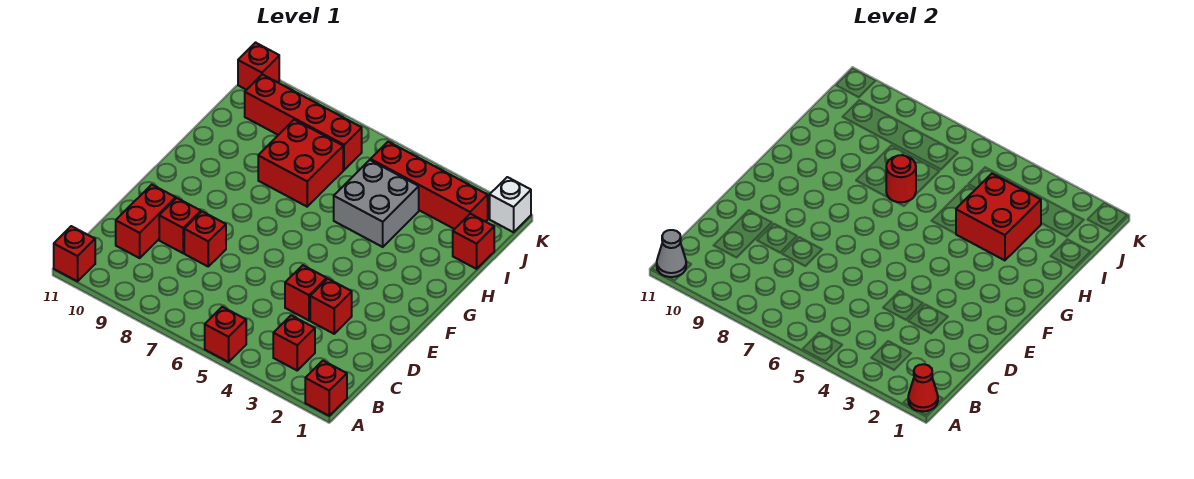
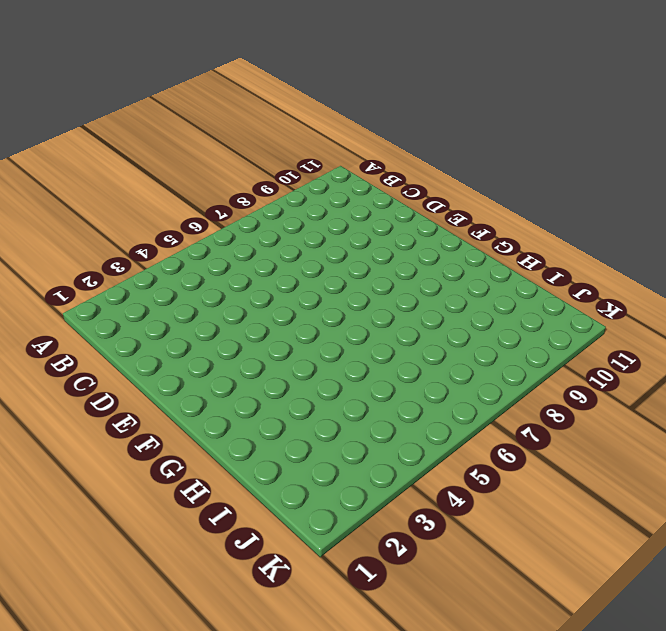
none -> red 1x1 brick [305,361,347,416]
none -> red 1x1 brick [205,307,246,362]
none -> red 1x1 brick [54,226,95,281]

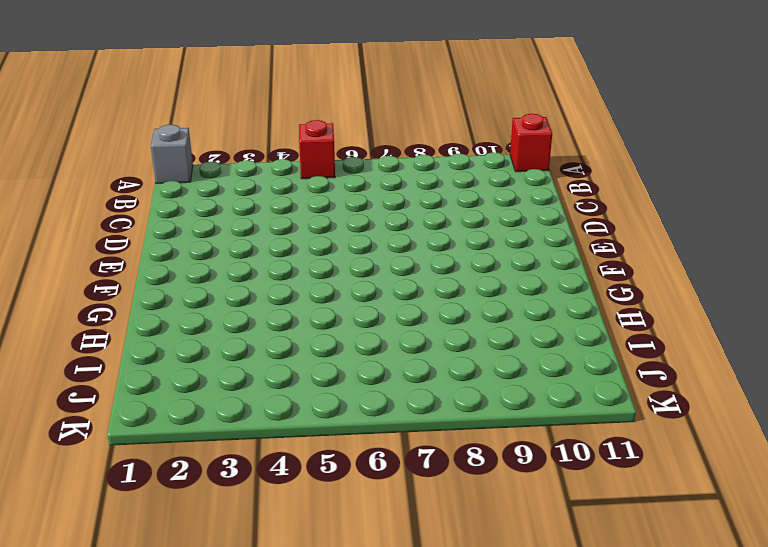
grey 1x1 brick [151,125,193,183] -> red 1x1 brick [305,361,347,416]
none -> red 1x1 brick [273,315,315,370]
none -> red 1x2 brick [116,185,176,258]
none -> red 1x1 brick [310,279,352,334]

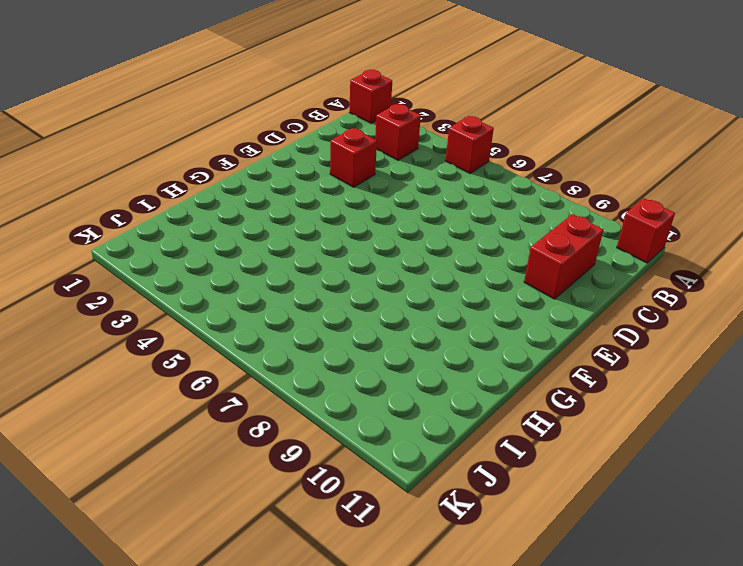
none -> red 1x1 brick [285,265,327,320]
none -> red 1x1 brick [184,212,226,266]
none -> red 1x1 brick [159,198,201,253]

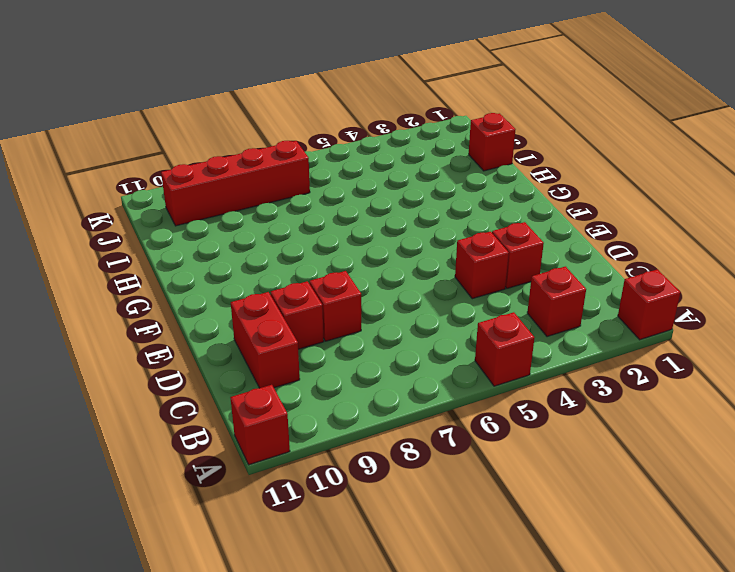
none -> grey 2x2 brick [334,160,419,247]
none -> red 2x2 brick [258,120,343,207]
none -> red 1x4 brick [371,142,488,229]

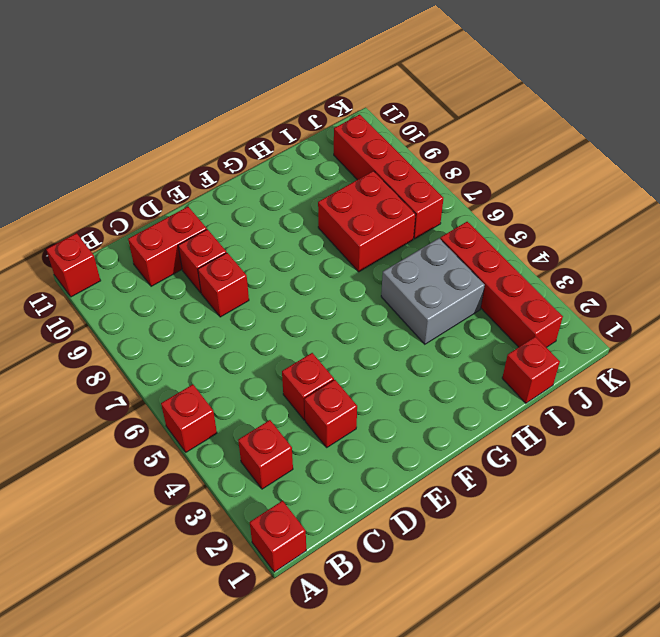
none -> white 1x1 brick [490,177,531,232]
none -> red 1x1 brick [238,43,279,90]
none -> red 1x1 cone [908,364,938,411]

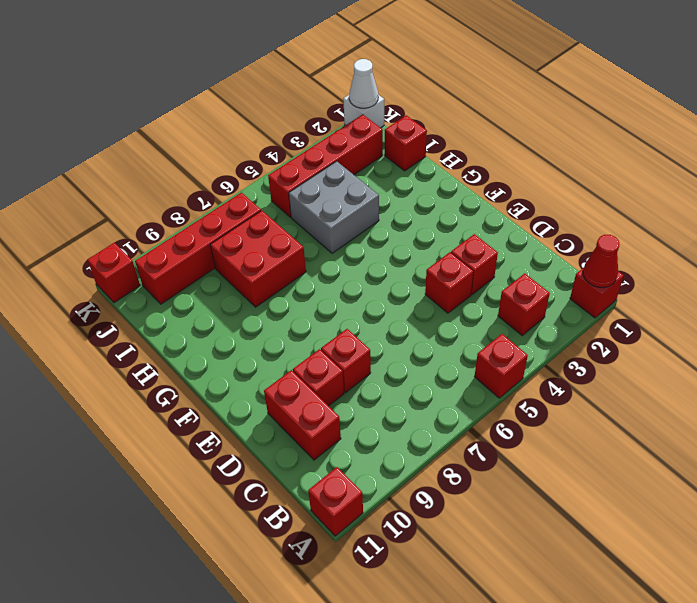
white 1x1 cone [349,59,378,108] -> none
none -> grey 1x1 cone [657,230,686,277]
none -> red 2x2 brick [956,174,1041,260]
none -> red 1x1 round brick [886,155,916,202]

